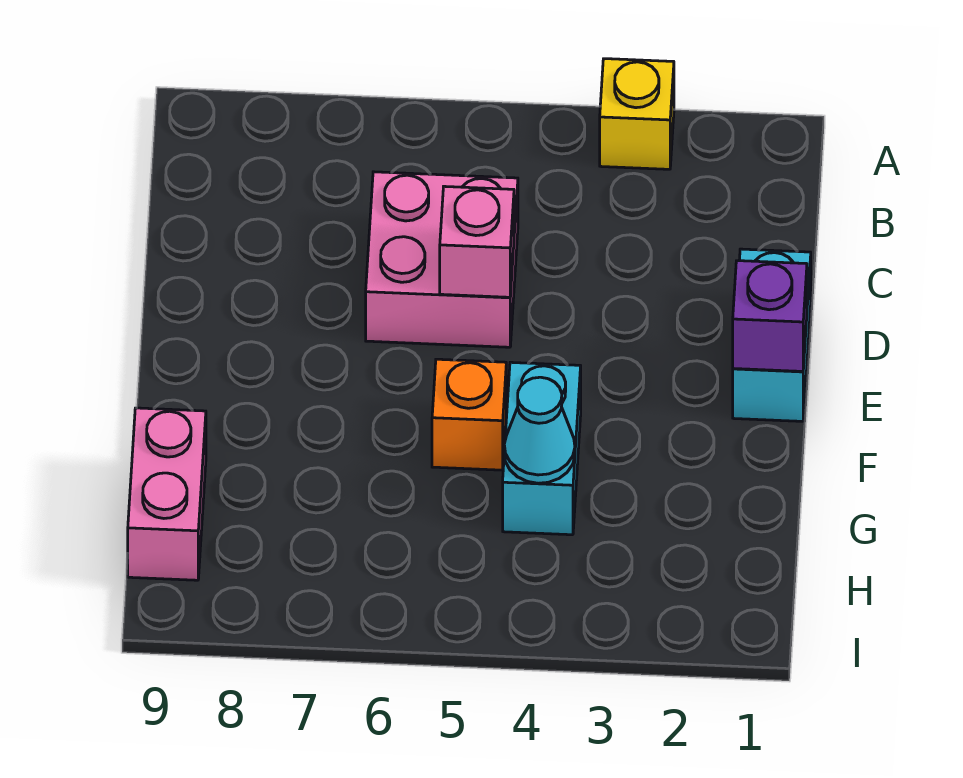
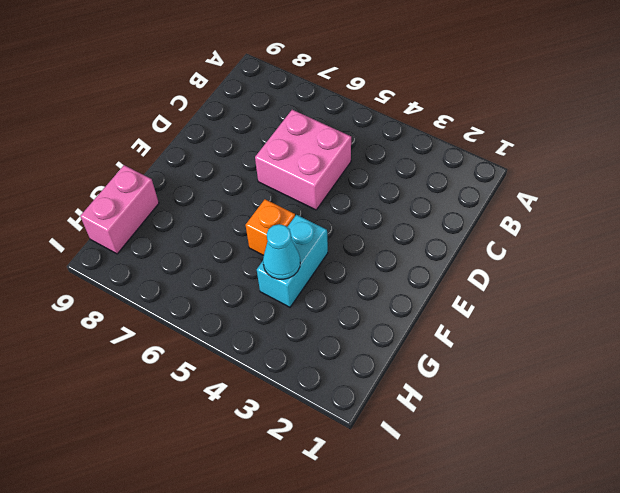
none -> yellow 1x1 brick [600,59,674,169]
none -> cyan 1x2 brick [733,249,811,421]

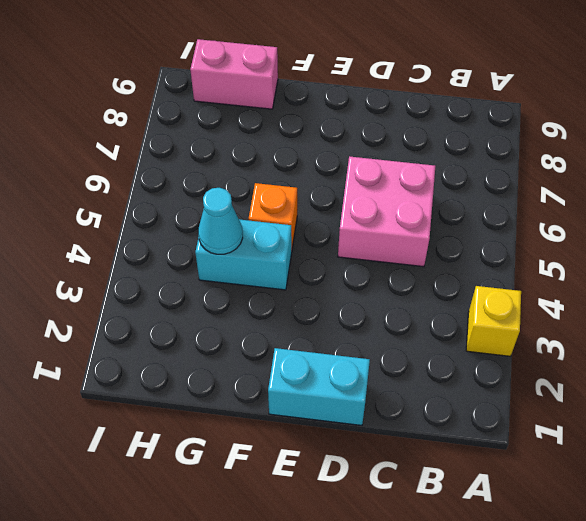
none -> pink 1x1 brick [440,186,514,297]
none -> purple 1x1 brick [733,261,807,371]

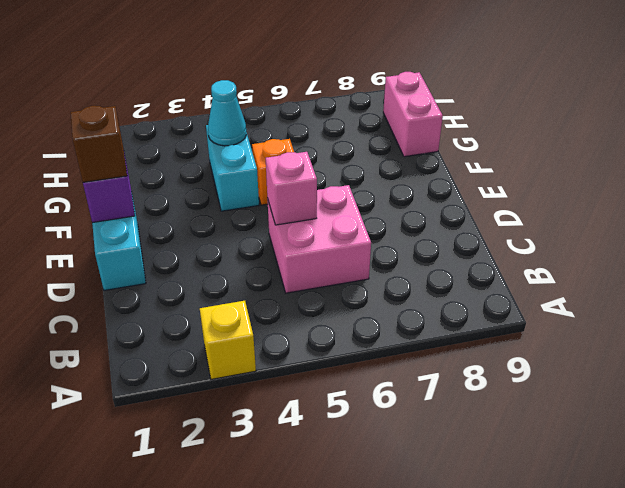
brown 1x1 brick [71,106,127,182] -> none

